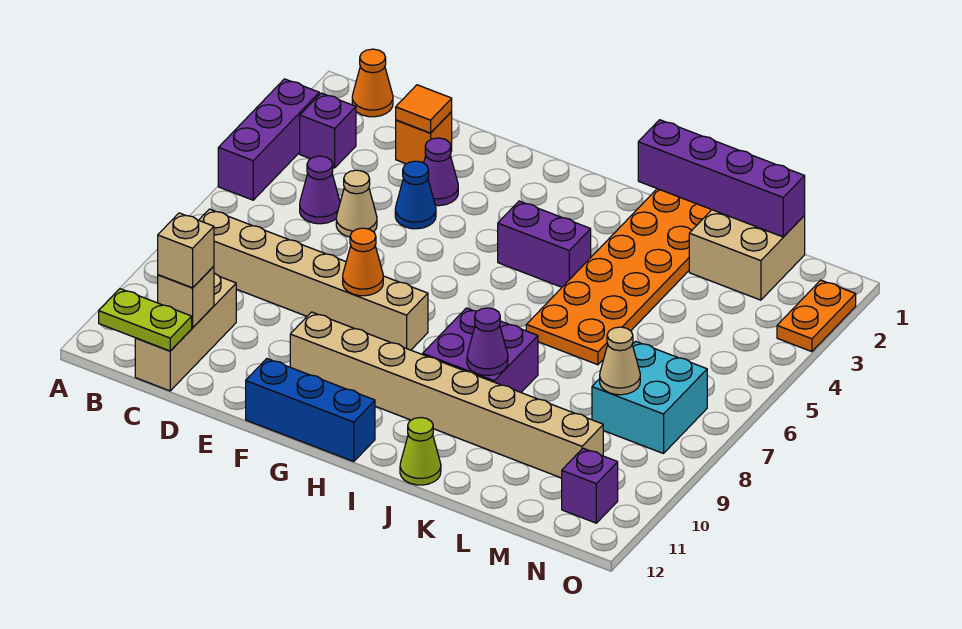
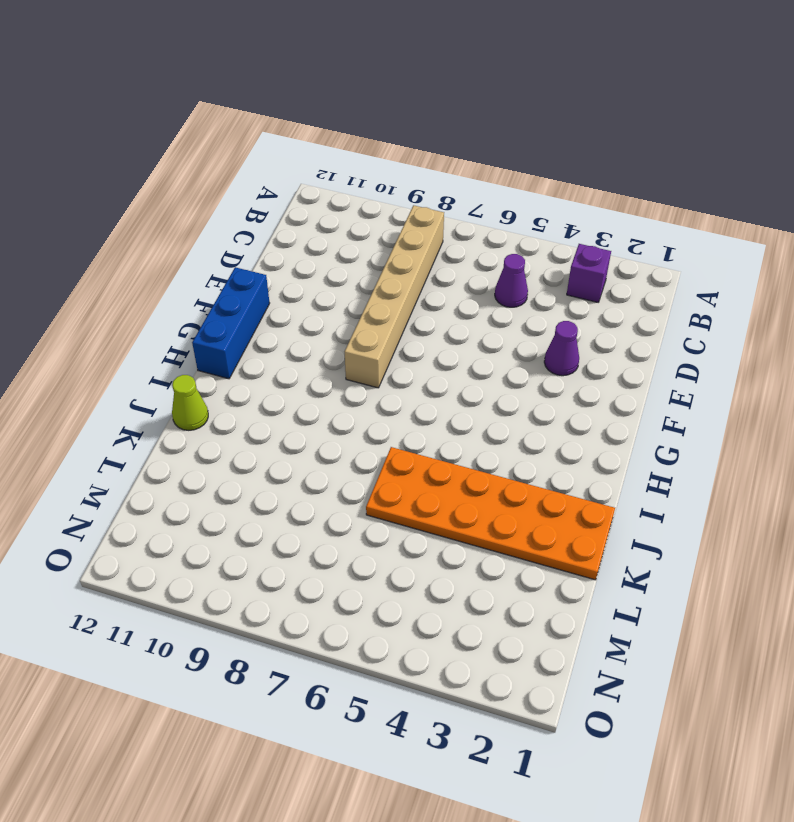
none -> purple 1x3 brick [218,79,319,200]
none -> orange 1x1 cone [352,49,393,117]
none -> tan 1x3 brick [135,273,236,391]

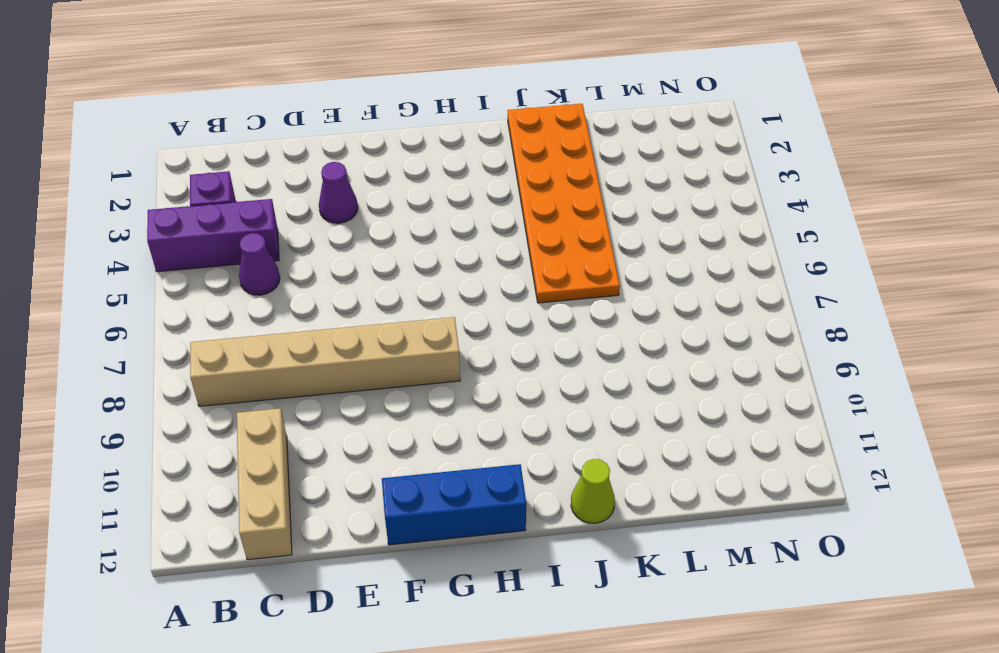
purple 1x3 brick [147,199,279,272] -> purple 1x3 brick turned to [218,79,319,200]
none -> orange 1x1 cone [352,49,393,117]
none -> orange 1x1 brick [396,112,452,164]
none -> tan 1x1 cone [336,170,377,237]

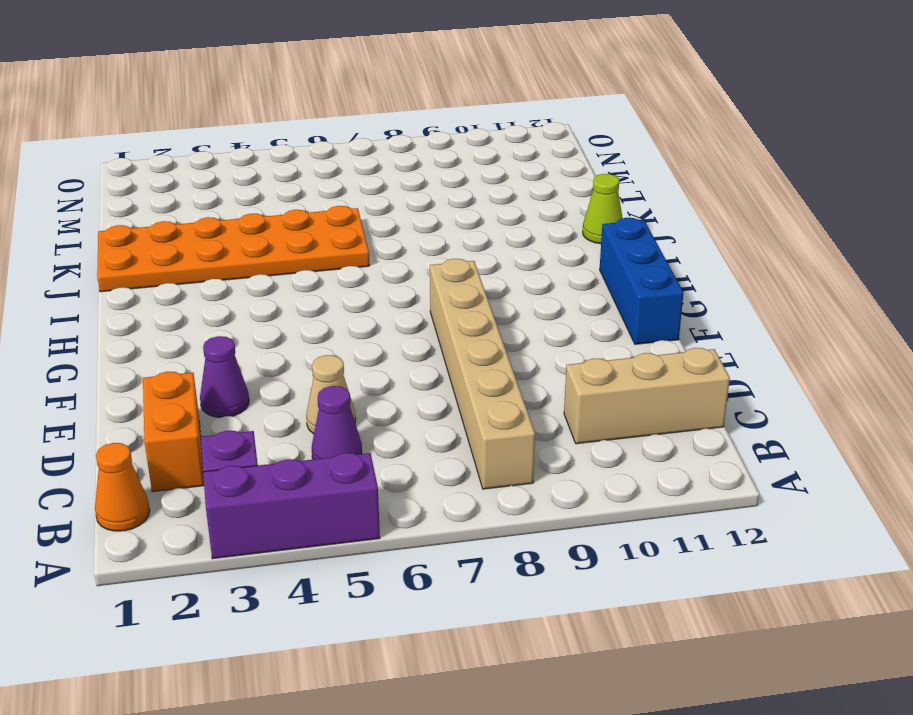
orange 1x2 brick [143,371,204,492] -> orange 1x1 brick [396,112,452,164]
none -> blue 1x1 cone [395,161,436,229]
none -> tan 1x8 brick [290,312,603,478]
none -> purple 1x2 brick [498,201,591,287]

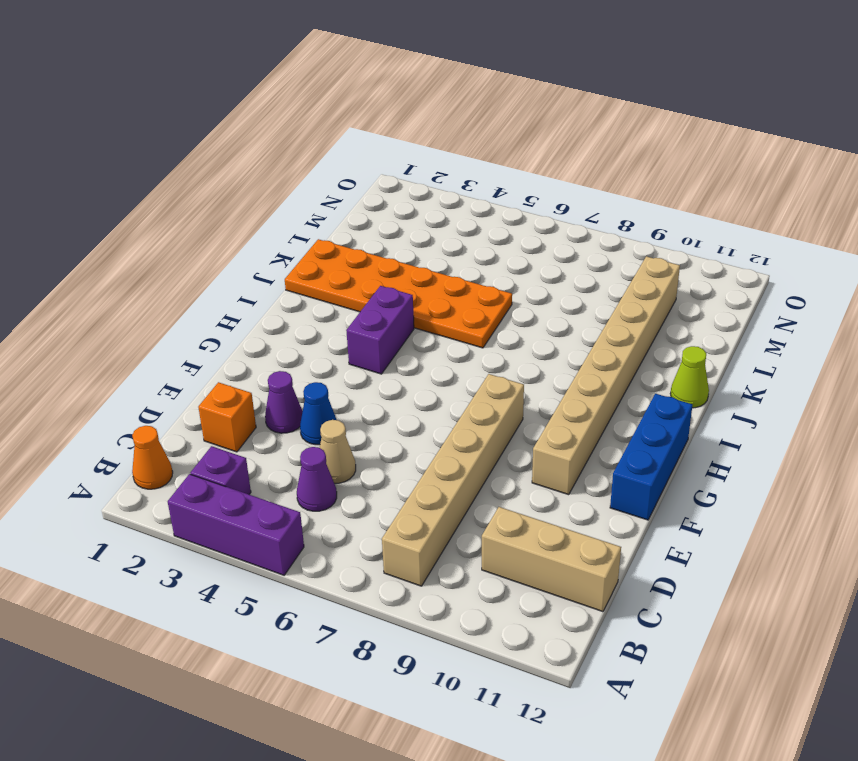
none -> purple 2x2 brick [423,308,538,392]
none -> tan 2x2 brick [689,210,805,300]
none -> cyan 2x2 brick [592,341,707,454]

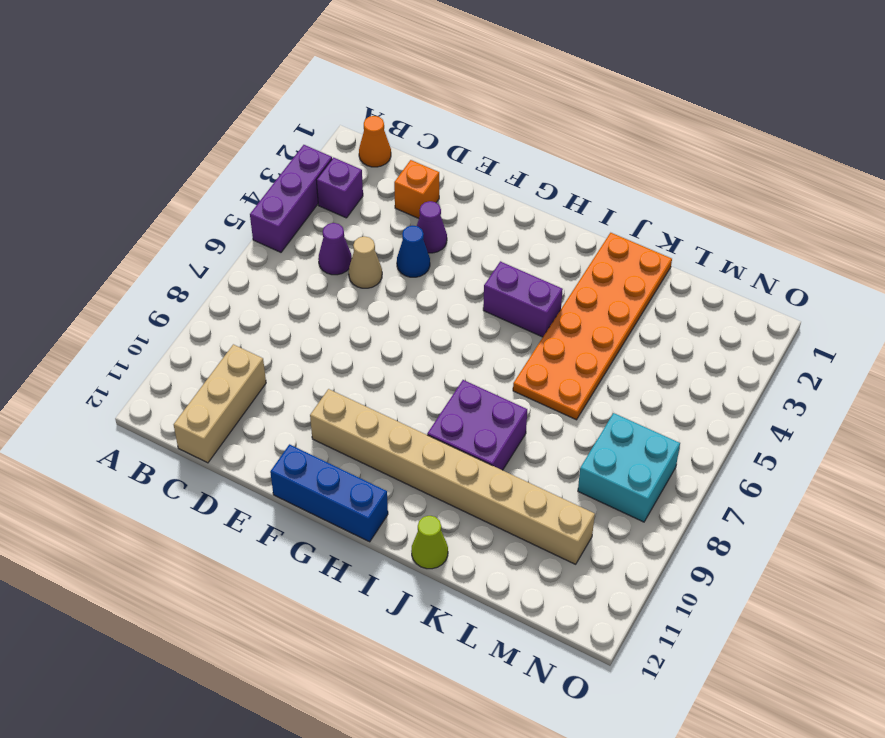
none -> tan 1x6 brick [199,209,428,350]
none -> tan 2x2 brick [689,210,805,300]
none -> purple 1x1 brick [562,448,618,523]

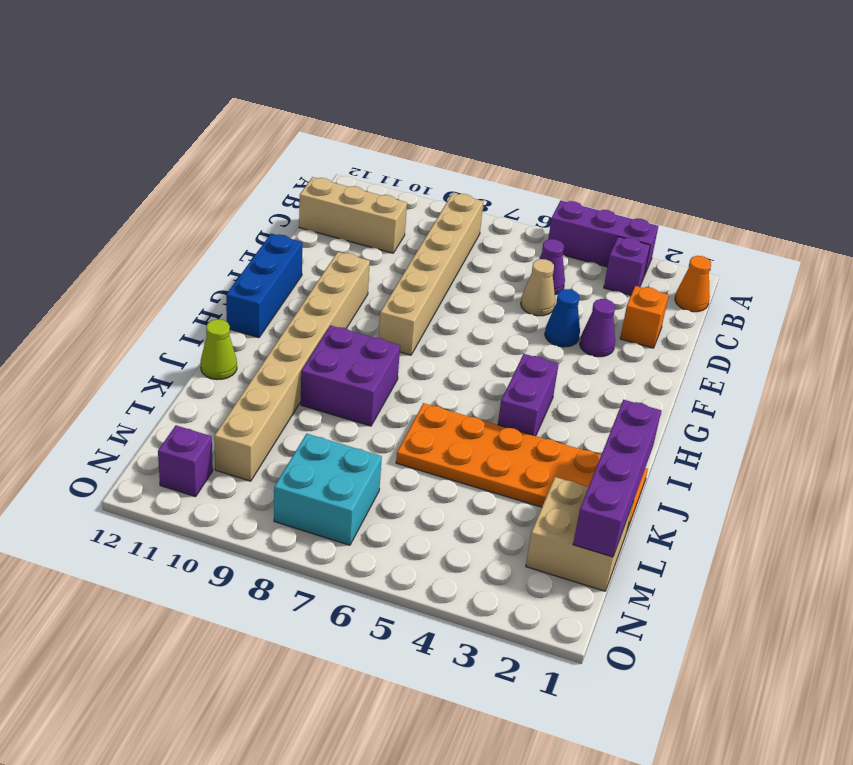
none -> orange 1x2 plate [777,280,856,352]
none -> lime 1x2 plate [99,289,192,351]
none -> tan 1x1 brick [158,266,214,328]

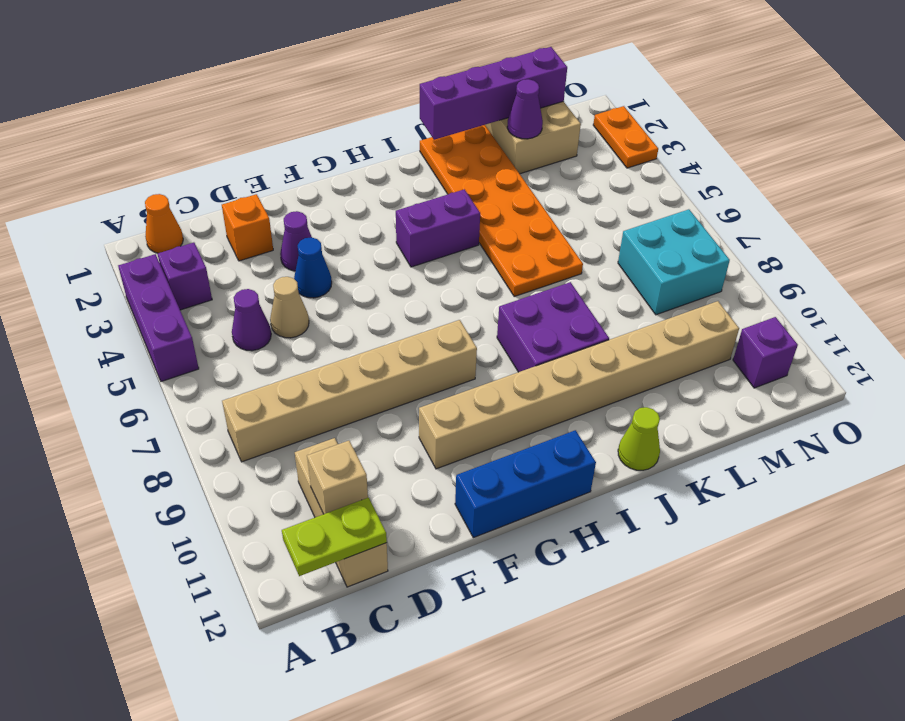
purple 1x1 cone [507,79,543,139] -> purple 1x1 cone moved to [467,308,508,376]
none -> orange 1x1 tile [396,85,452,133]
none -> orange 1x1 cone [343,228,383,296]
none -> tan 1x1 cone [600,327,640,395]

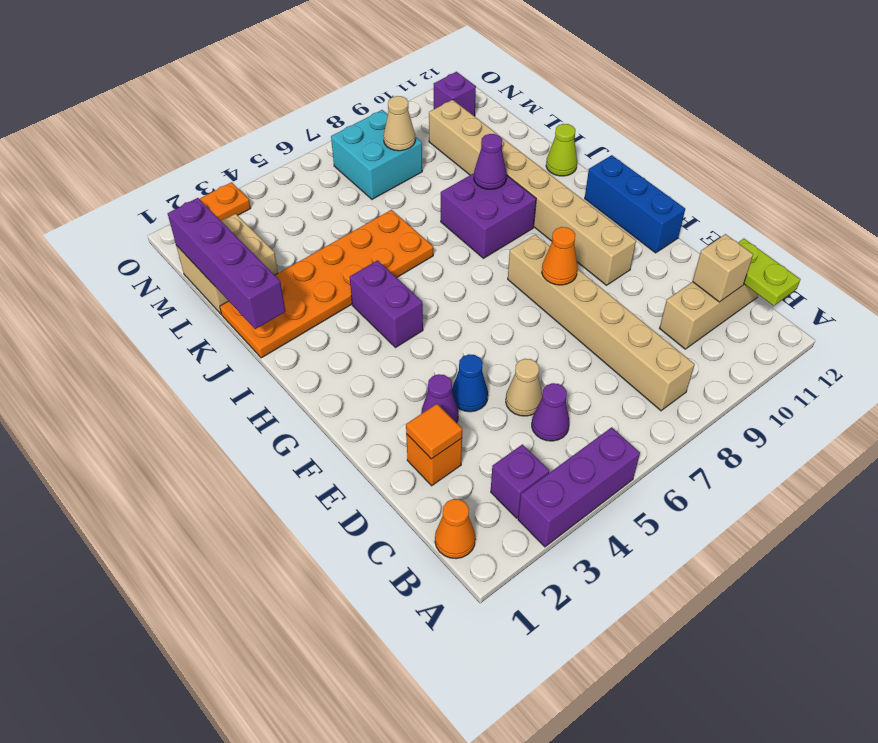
none -> tan 1x1 brick [158,213,214,288]

